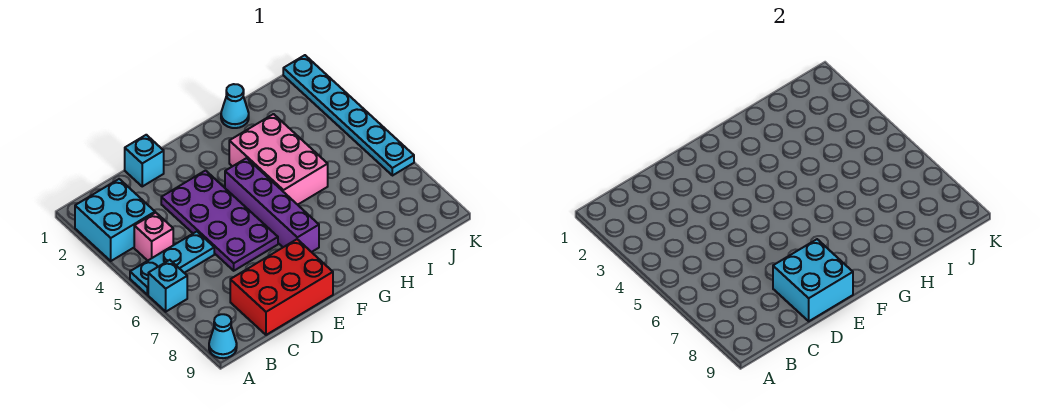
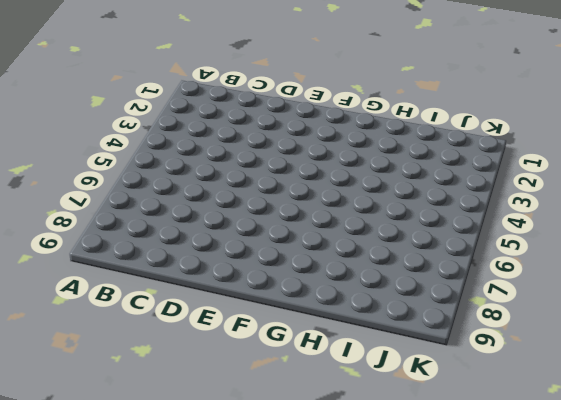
none -> cyan 2x2 brick [75,179,155,261]
none -> cyan 1x3 plate [130,232,214,295]
none -> cyan 1x1 brick [148,260,187,312]

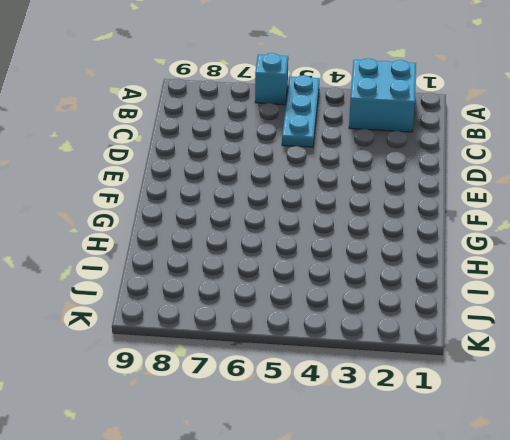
none -> cyan 1x1 cone [209,314,237,358]
none -> pink 1x1 brick [134,213,173,261]
none -> red 2x3 brick [230,239,333,335]

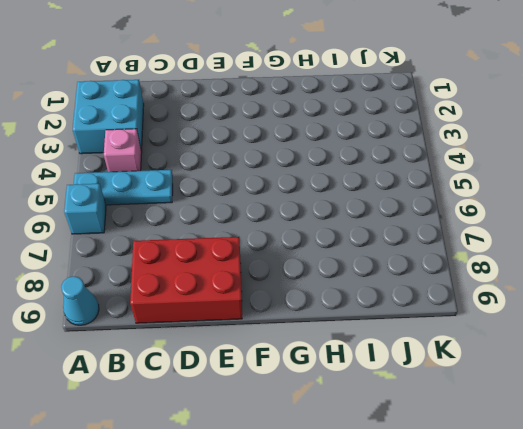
none -> cyan 1x1 brick [125,135,164,186]
none -> purple 2x4 plate [161,171,278,271]
none -> purple 1x4 brick [225,158,319,252]

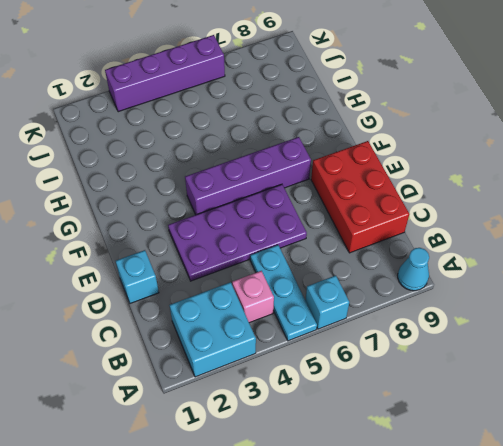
purple 1x4 brick [105,35,225,112] -> cyan 1x6 plate [283,55,414,176]
none -> pink 2x3 brick [229,114,328,205]
none -> cyan 1x1 cone [221,84,249,128]
none -> cyan 2x2 brick [773,239,853,321]

